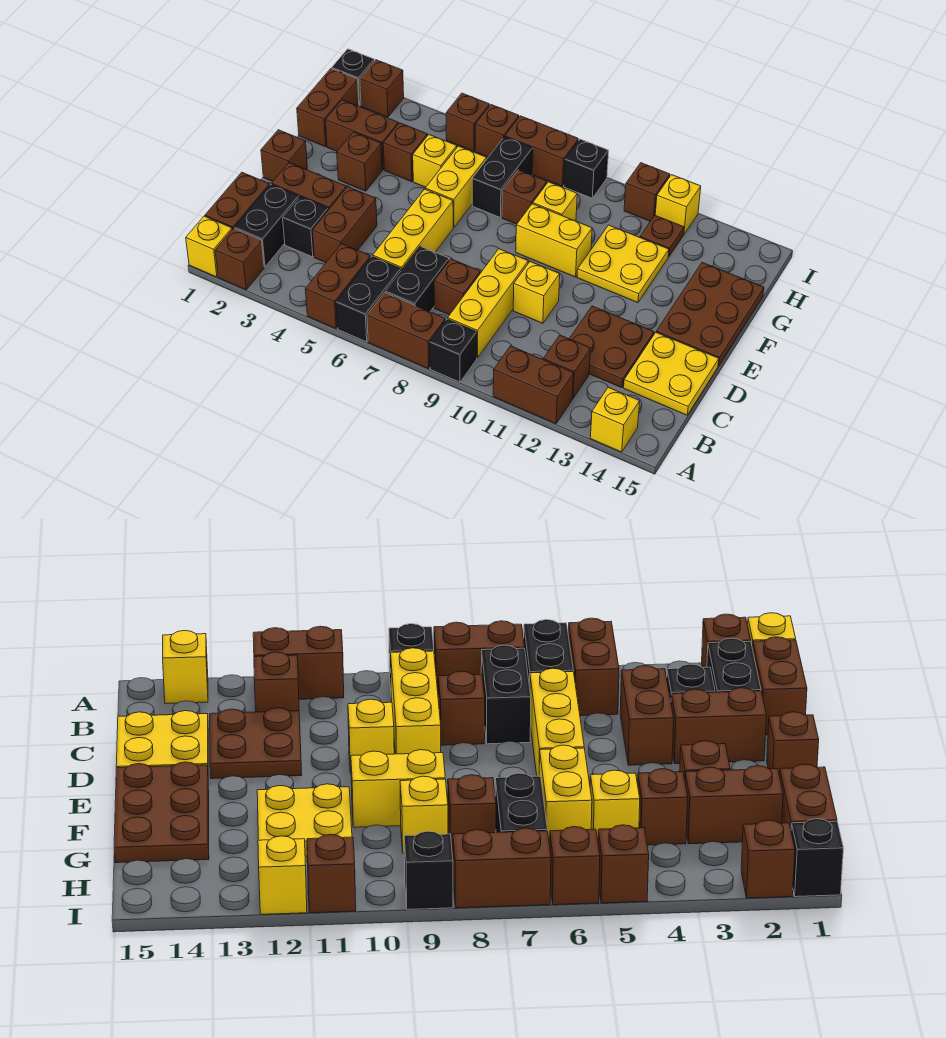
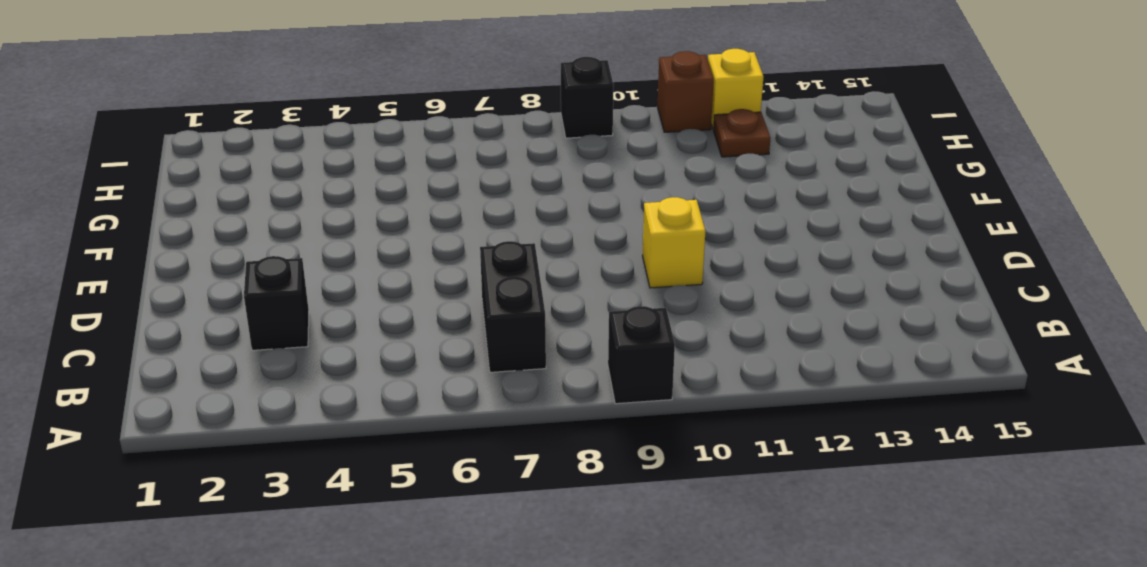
none -> yellow 1x1 brick [186,216,232,277]
none -> brown 1x1 brick [215,229,264,290]
none -> brown 1x2 brick [305,244,370,328]
none -> black 1x2 brick [336,256,401,342]

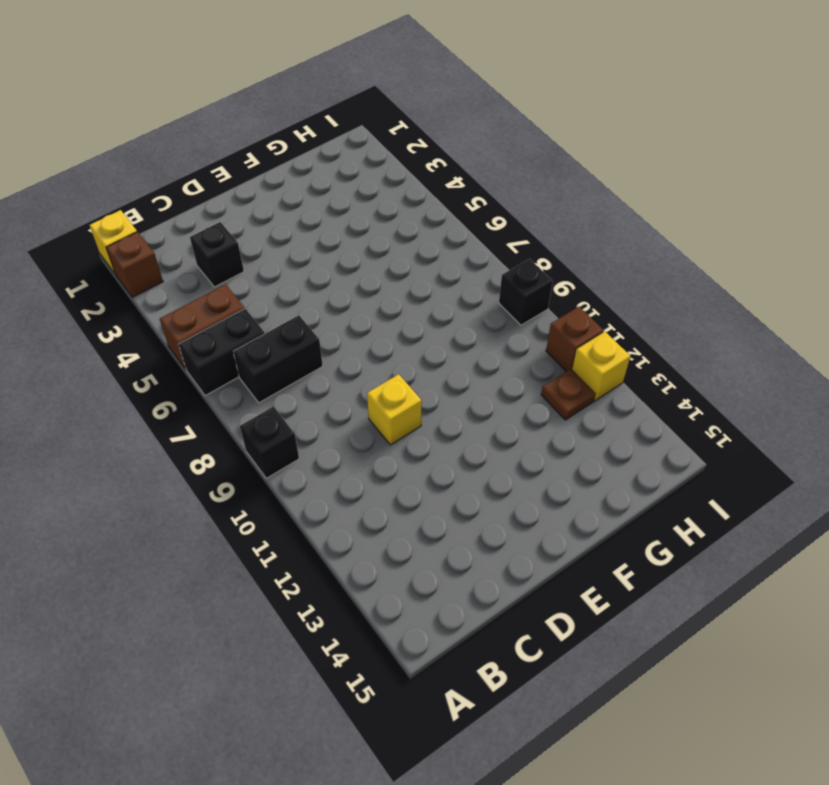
none -> brown 1x2 brick [367,293,445,369]
none -> brown 1x2 brick [493,346,574,424]
none -> yellow 1x1 brick [590,387,640,452]
none -> brown 1x2 brick [205,172,270,230]

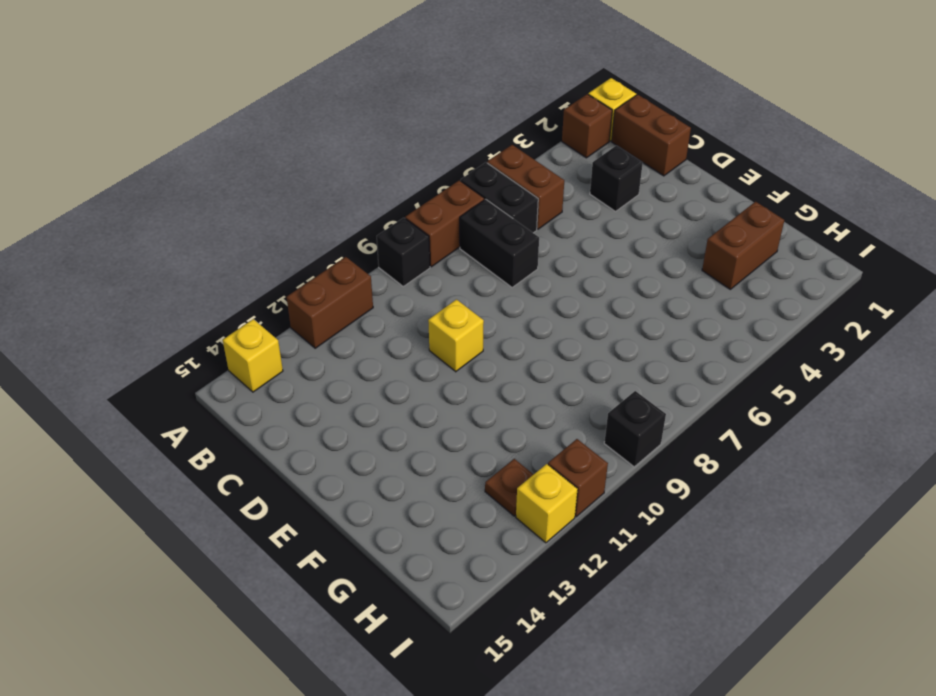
none -> black 1x2 brick [234,184,299,267]
none -> yellow 1x3 brick [448,249,528,358]
none -> brown 1x1 brick [543,335,590,399]
none -> brown 1x2 brick [312,187,377,262]

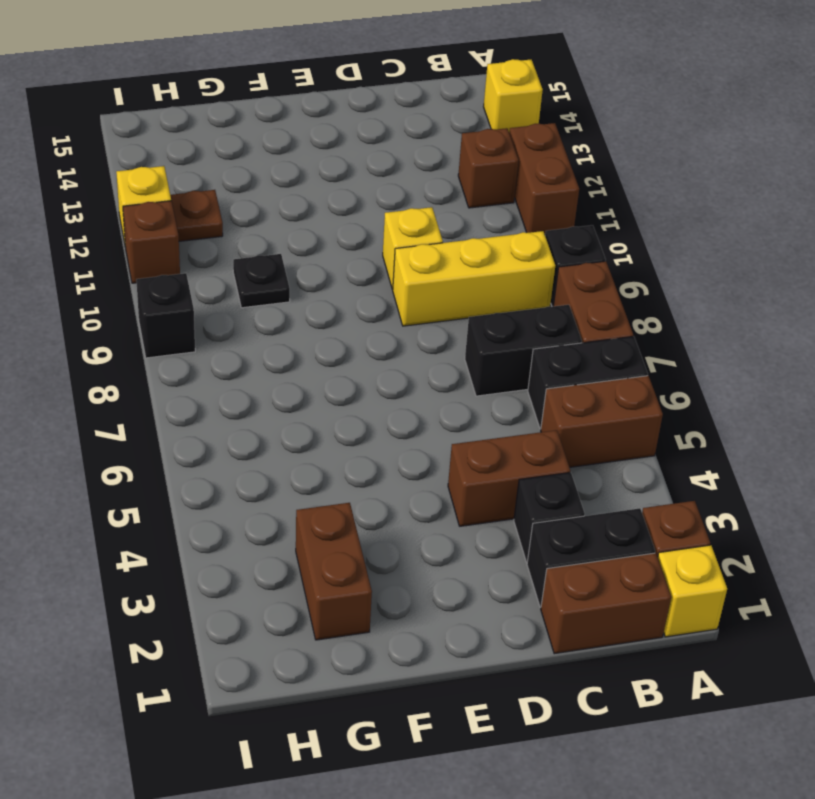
black 1x1 plate [233,254,290,308] -> none
none -> yellow 1x3 brick [373,189,453,270]
none -> brown 1x1 brick [434,259,480,315]
none -> brown 2x2 plate [569,306,654,388]
none -> yellow 2x2 plate [624,333,719,415]

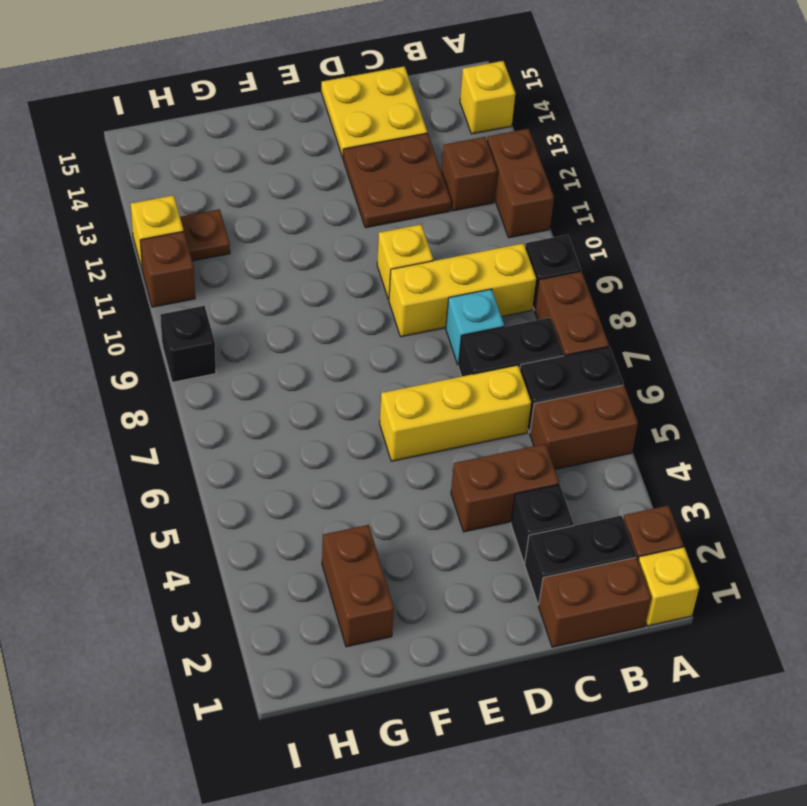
cyan 1x1 brick [446,289,504,365] -> brown 1x1 brick [434,259,480,315]
none -> brown 1x2 brick [272,163,346,210]
none -> brown 1x1 brick [261,130,307,181]
none -> brown 2x3 plate [656,263,764,366]
none -> brown 1x1 brick [337,132,382,191]

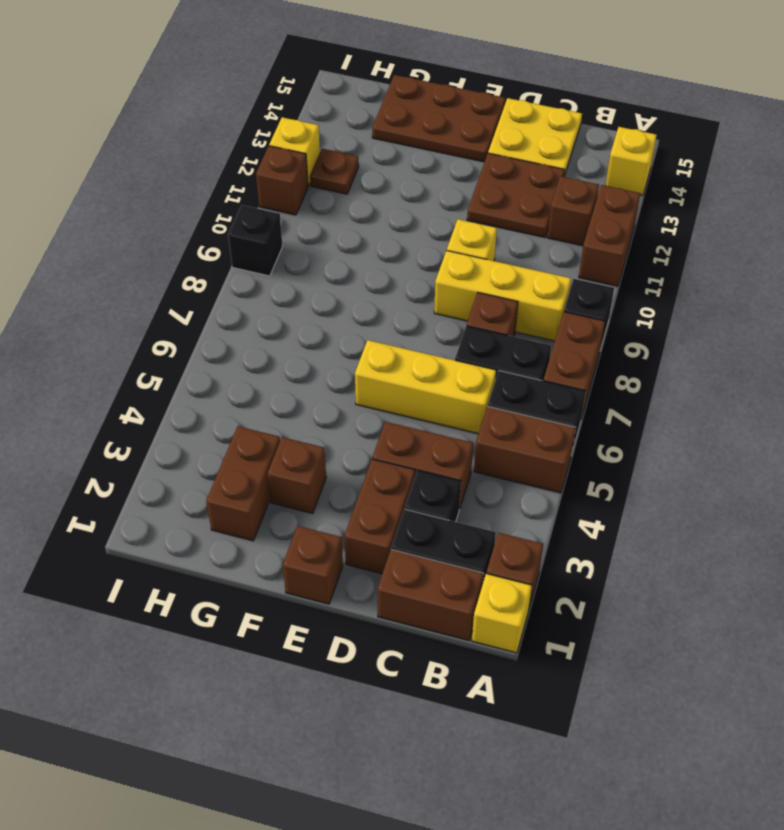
none -> yellow 1x2 brick [425,146,487,227]
none -> yellow 1x2 brick [516,204,592,277]
none -> yellow 2x2 plate [577,225,669,303]
none -> brown 1x2 brick [297,69,359,147]

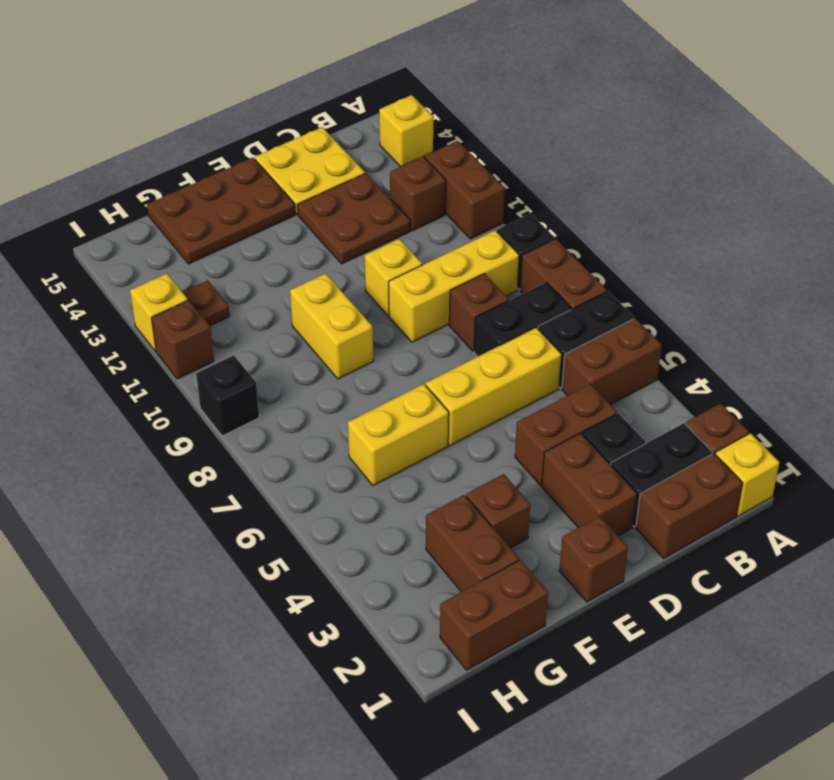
none -> yellow 2x2 plate [577,225,669,303]
none -> brown 1x1 brick [383,123,427,182]
none -> yellow 1x1 brick [413,135,457,187]
none -> black 1x2 brick [472,137,533,218]

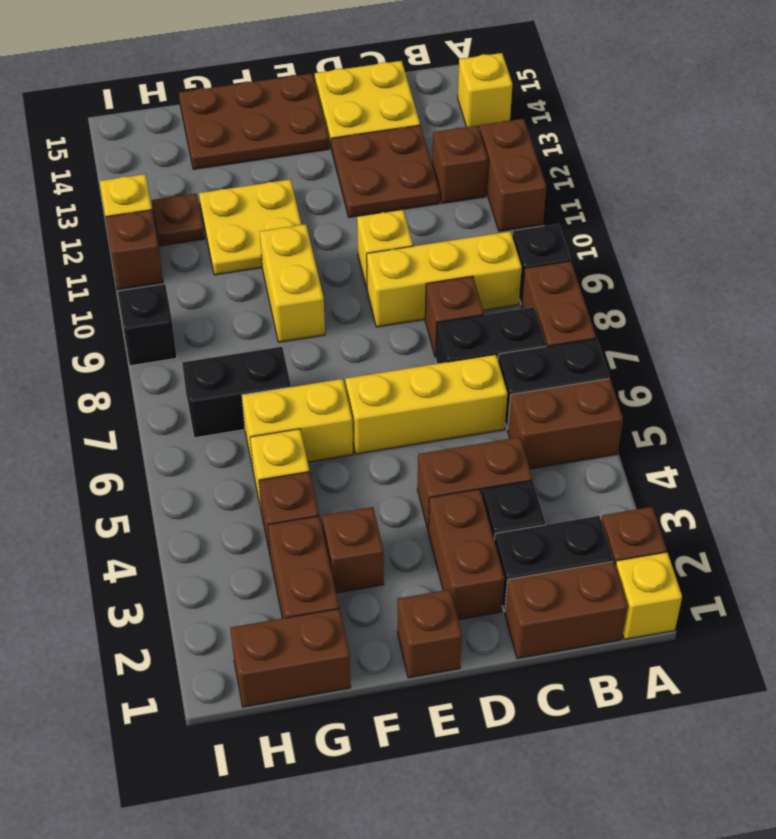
none -> brown 1x1 brick [502,170,547,224]
none -> yellow 1x1 brick [533,182,577,221]
none -> black 1x1 brick [332,49,375,106]
none -> brown 1x1 brick [360,60,404,117]

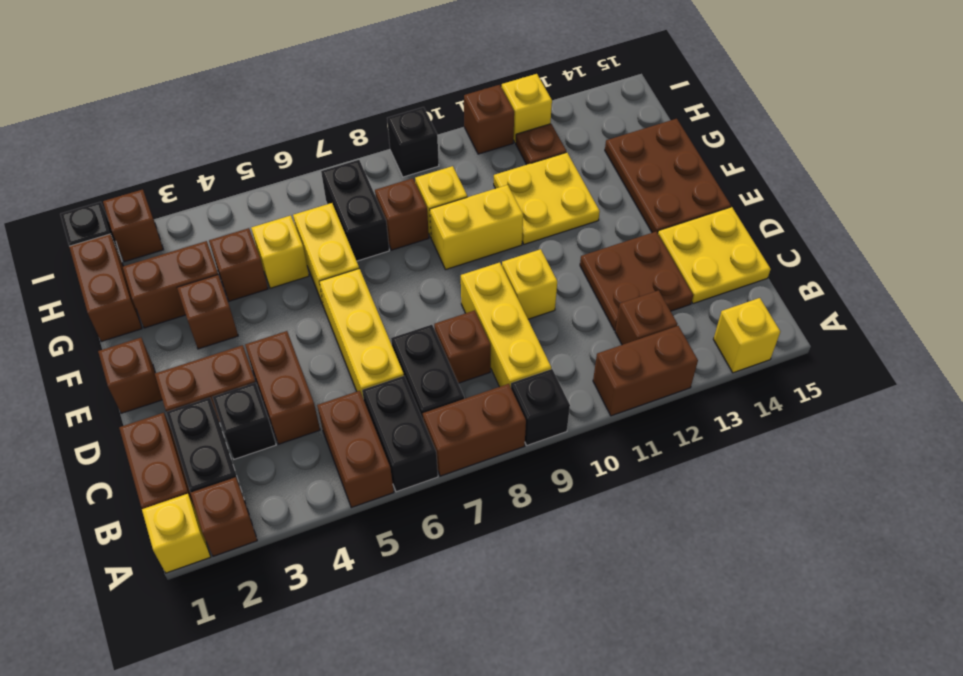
none -> brown 1x1 brick [446,93,489,151]
none -> brown 1x1 brick [475,105,519,157]
none -> brown 1x2 brick [505,116,578,186]

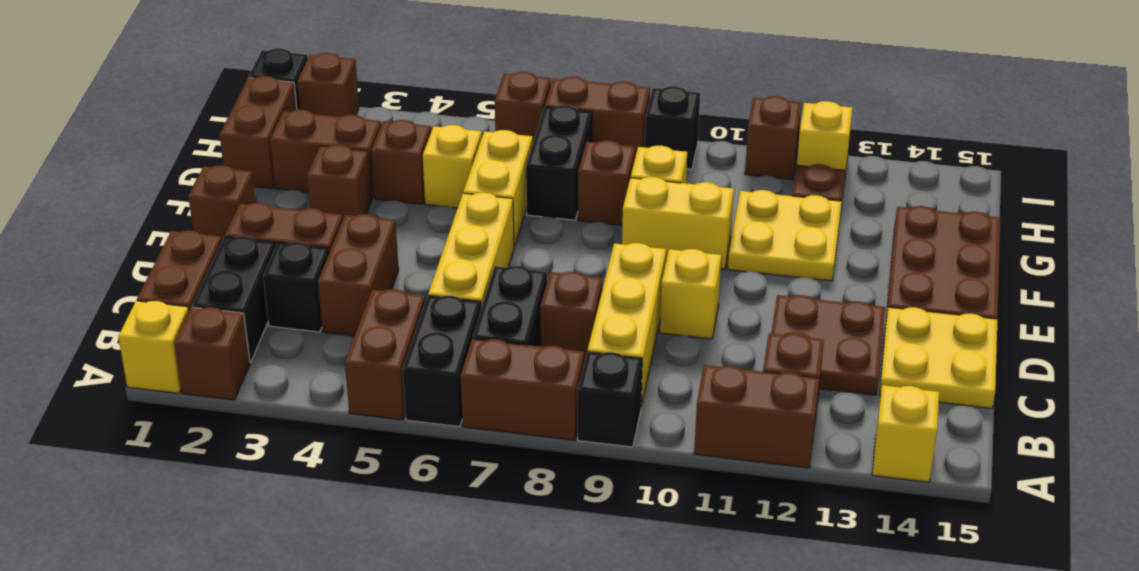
none -> brown 1x1 brick [446,93,489,151]

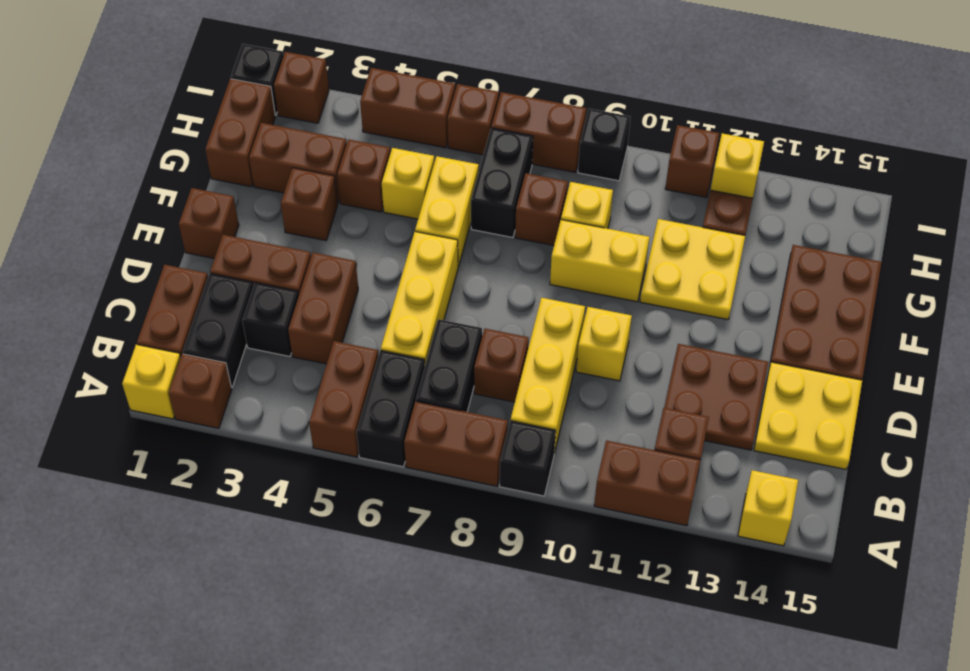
brown 1x2 brick [360,68,455,148] -> brown 1x1 brick [446,93,489,151]

